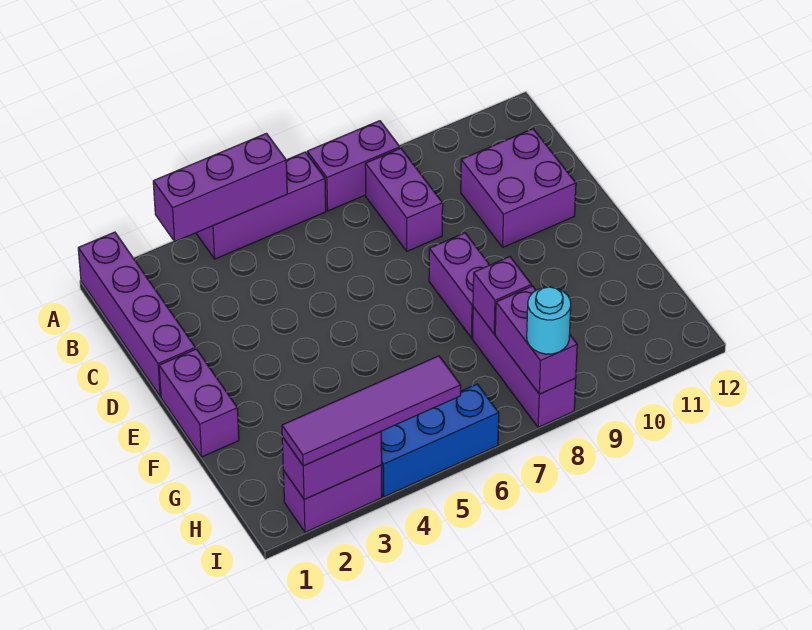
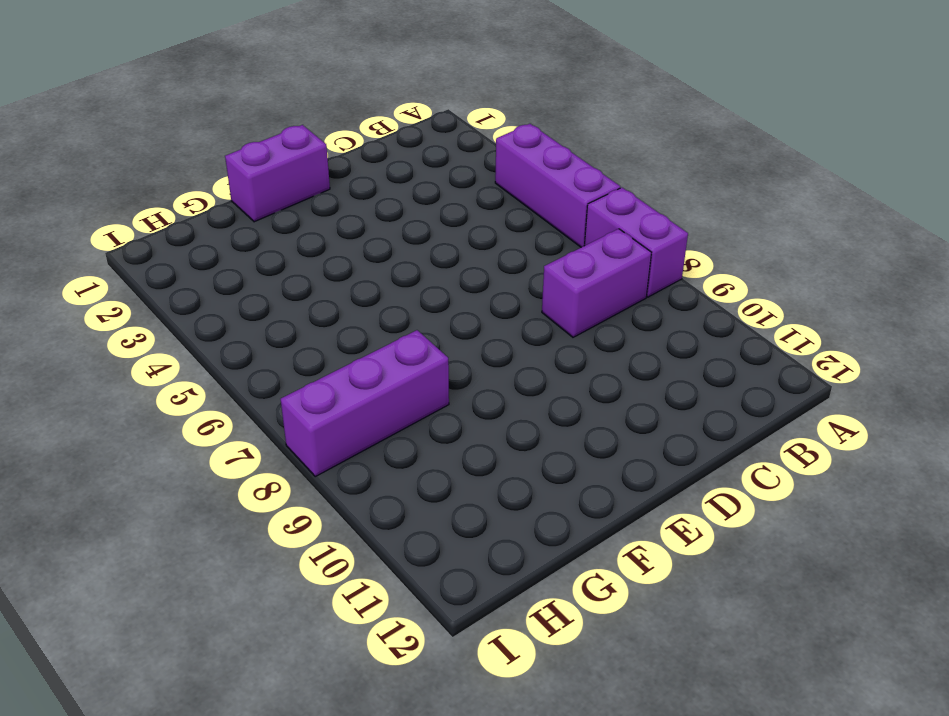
none -> purple 1x4 brick [78,232,196,396]
none -> purple 2x2 brick [461,129,576,247]
none -> purple 1x2 brick [429,233,489,338]

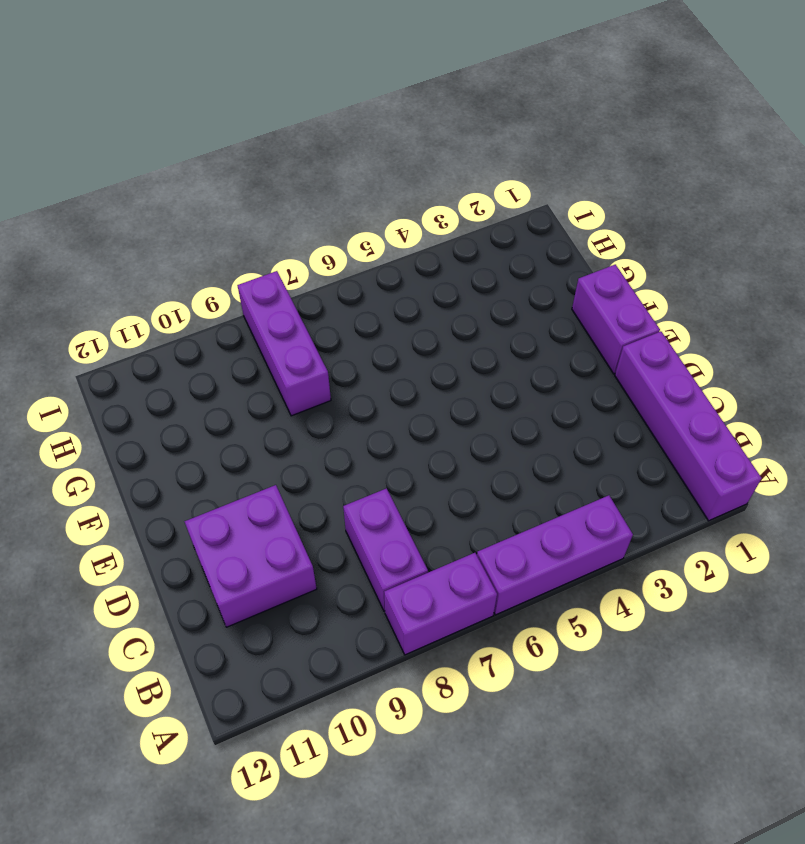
none -> purple 1x2 brick [429,233,489,338]
none -> purple 1x2 brick [283,465,382,532]
none -> blue 1x3 brick [381,384,499,497]

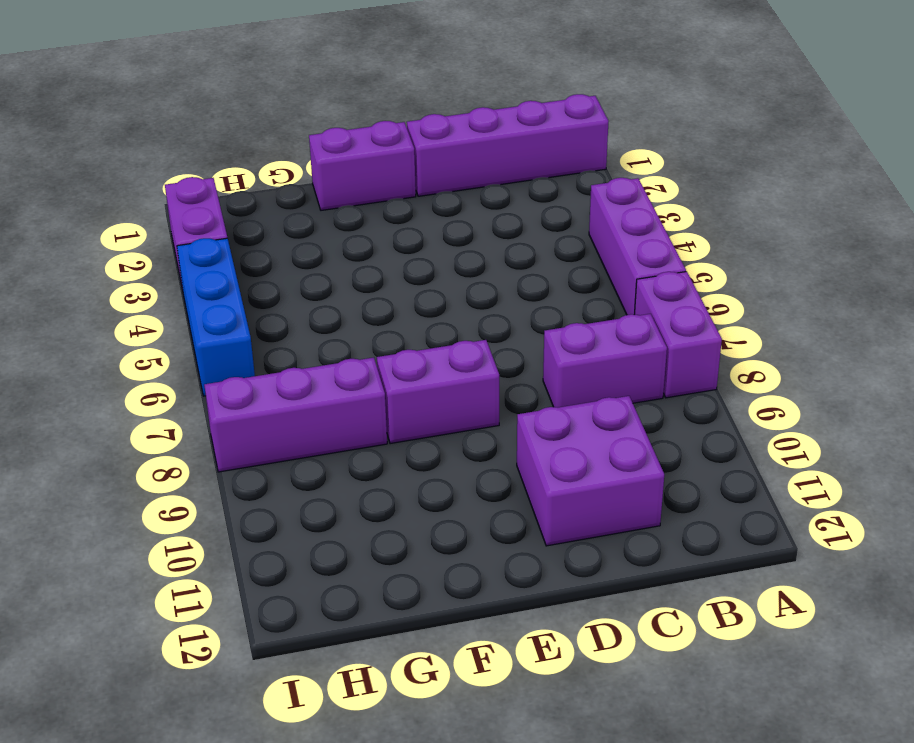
none -> purple 1x3 brick [153,133,287,241]
none -> purple 1x1 brick [473,257,532,334]
none -> purple 1x2 brick [495,286,577,394]

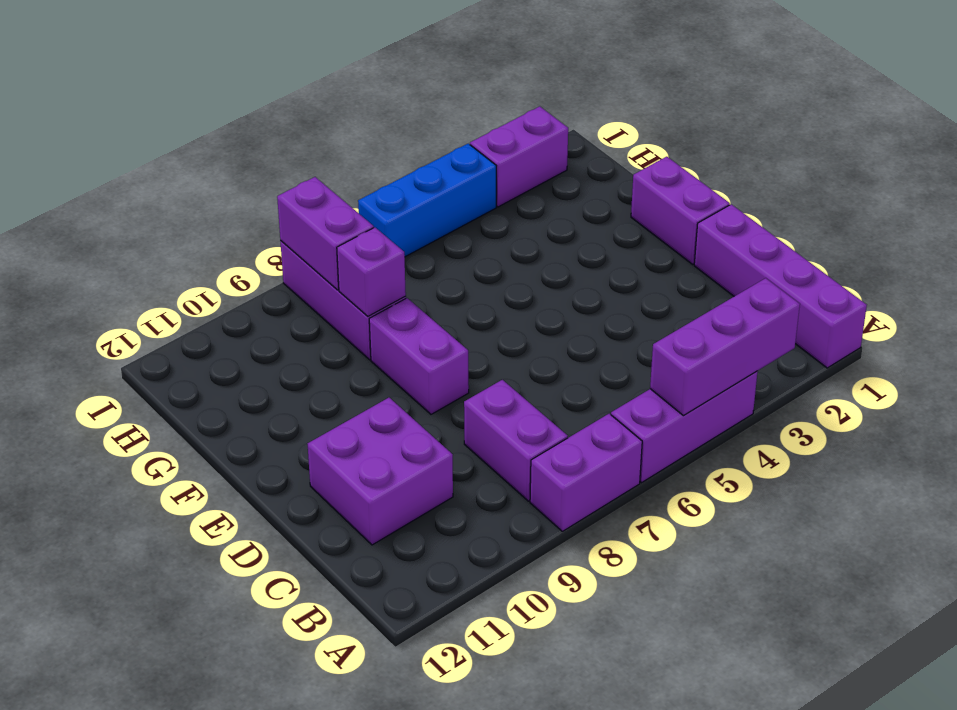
none -> purple 1x2 brick [282,432,382,500]
none -> purple 1x4 tile [282,356,461,466]
none -> cyan 1x1 round brick [527,287,571,354]

